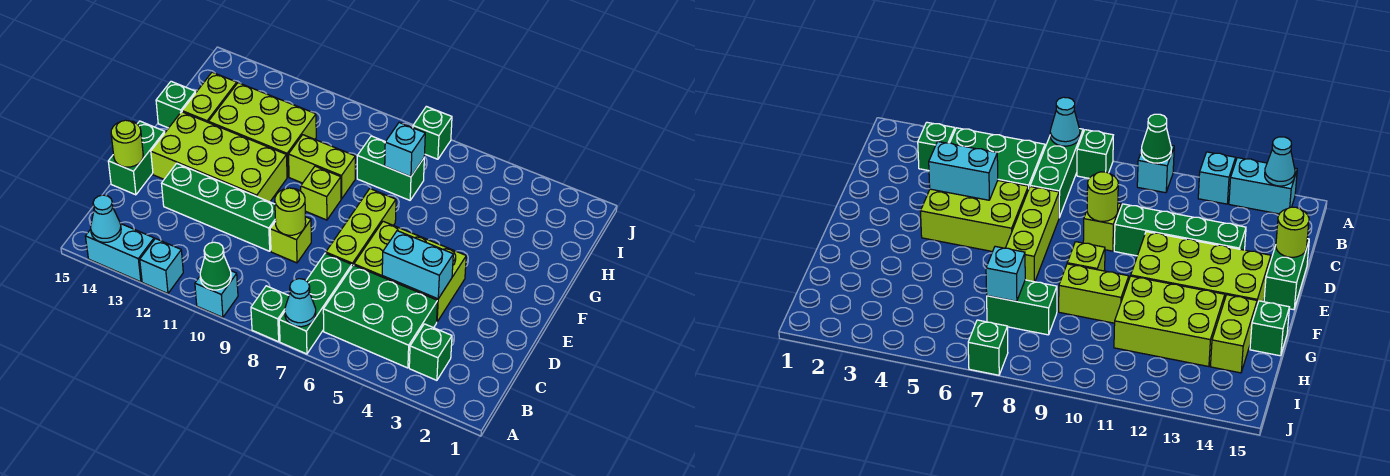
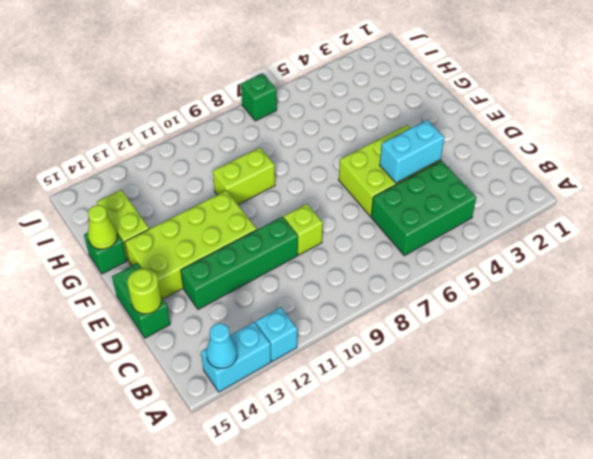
lime 1x1 cone [88,205,117,249] -> none
none -> green 1x3 brick [279,253,352,354]
none -> green 1x1 brick [251,286,289,342]
none -> cyan 1x1 brick [195,271,238,317]

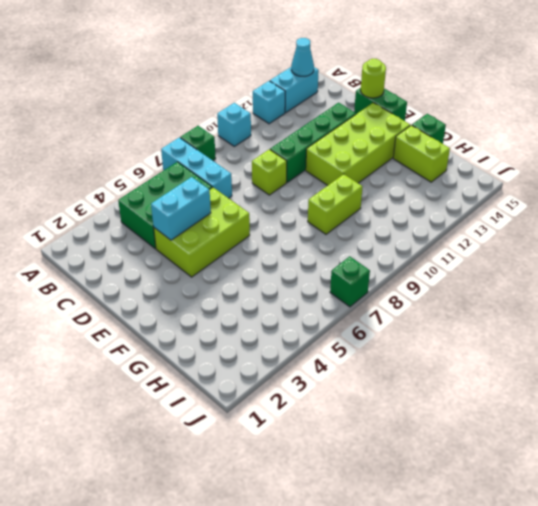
cyan 1x3 brick [161,137,232,198] -> green 1x3 brick [279,253,352,354]
none -> green 1x1 brick [409,324,452,380]
none -> lime 1x3 brick [326,189,396,266]
none -> lime 1x1 brick [301,166,341,220]

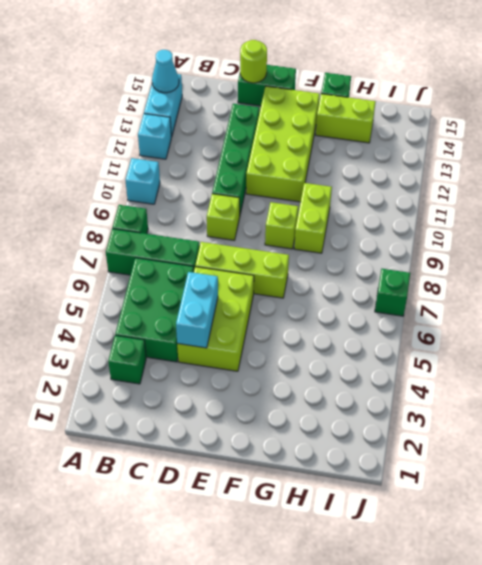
none -> lime 2x3 brick [209,83,316,177]
none -> green 1x2 brick [357,136,424,200]
none -> cyan 1x1 cone [285,279,316,327]

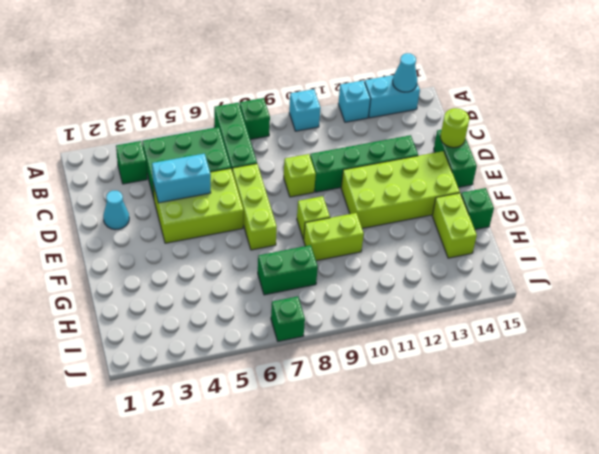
cyan 1x1 cone [103,191,129,230] -> cyan 1x1 cone moved to [285,279,316,327]
none -> lime 2x3 brick [209,83,316,177]
none -> green 1x1 cone [200,242,231,290]
none -> lime 1x1 round brick [275,188,306,235]

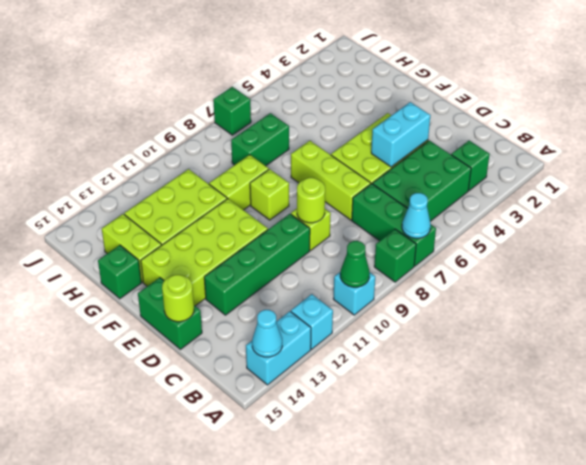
none -> cyan 1x1 brick [385,123,425,177]

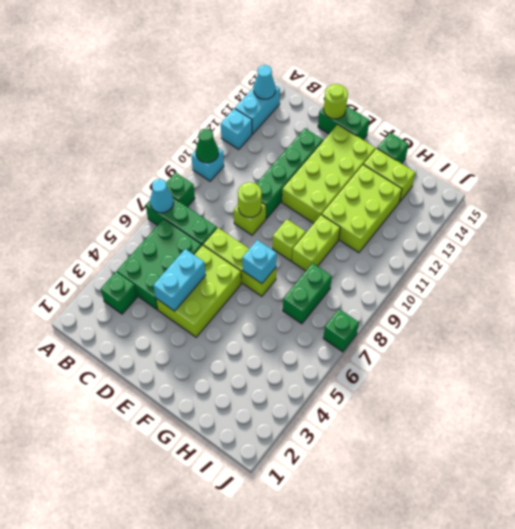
cyan 1x1 brick [242,240,277,284] -> cyan 1x1 brick moved to [385,123,425,177]

